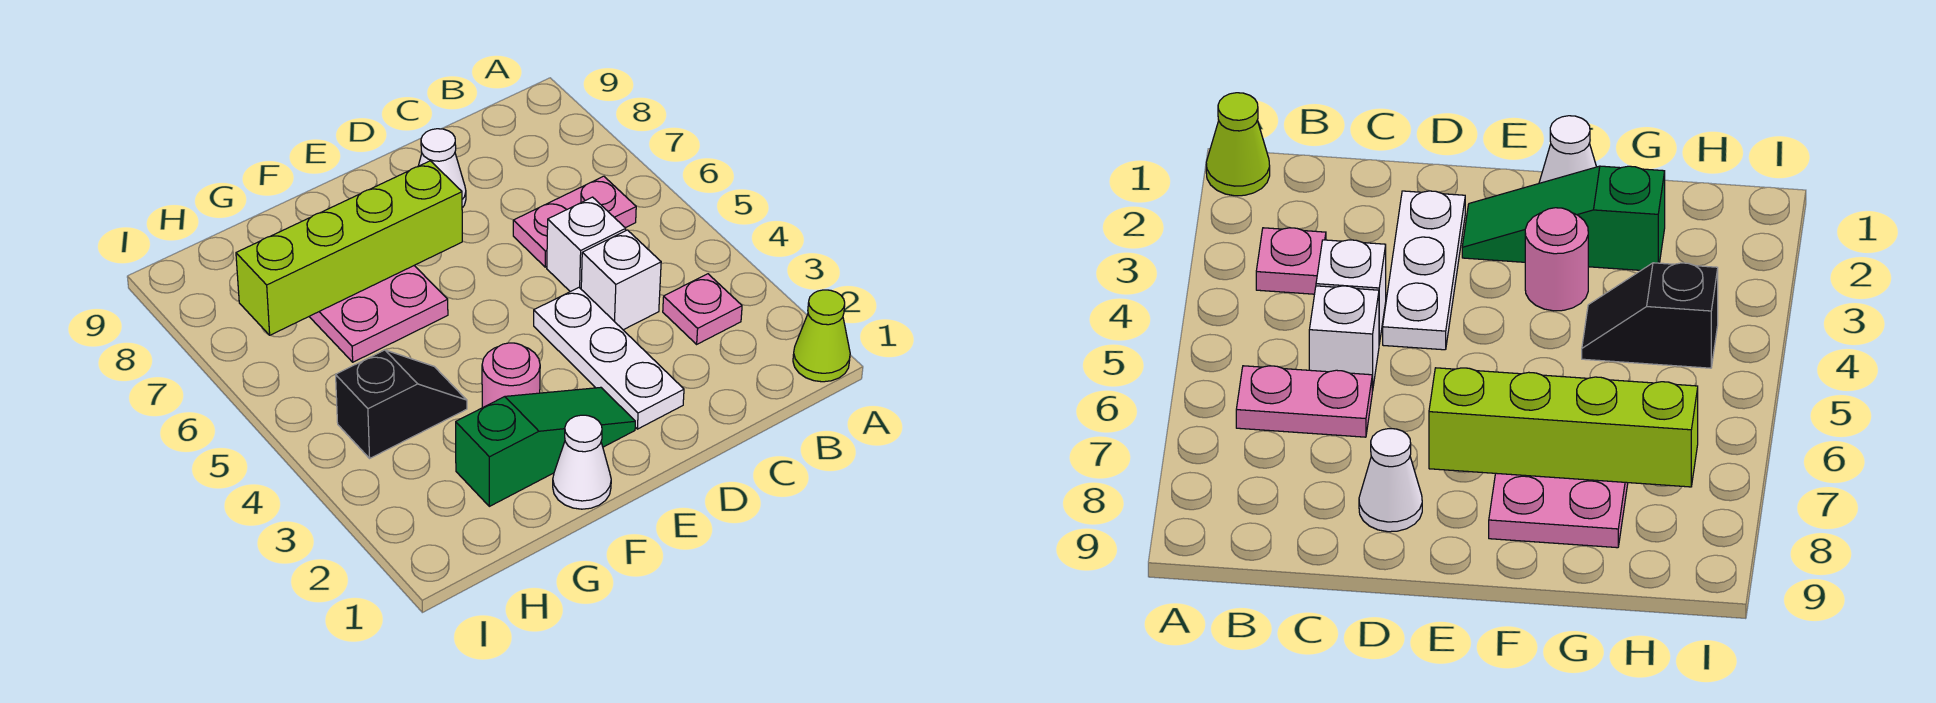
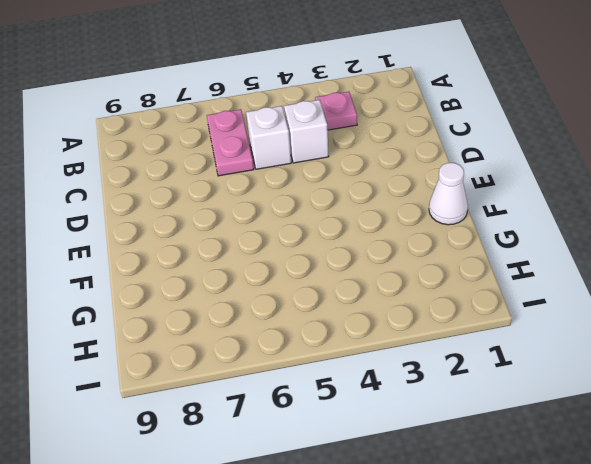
none -> lime 1x1 cone [793,290,850,382]
none -> white 1x3 plate [534,288,684,429]
none -> white 1x1 cone [418,129,466,208]

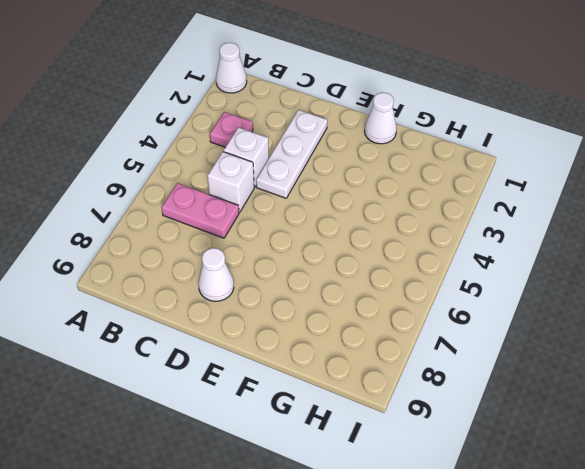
white 1x1 cone [216,43,247,93] -> lime 1x1 cone [793,290,850,382]
none -> green 1x3 slope [456,387,635,506]
none -> pink 1x1 round brick [482,343,540,408]
none -> pink 2x3 plate [309,266,448,362]

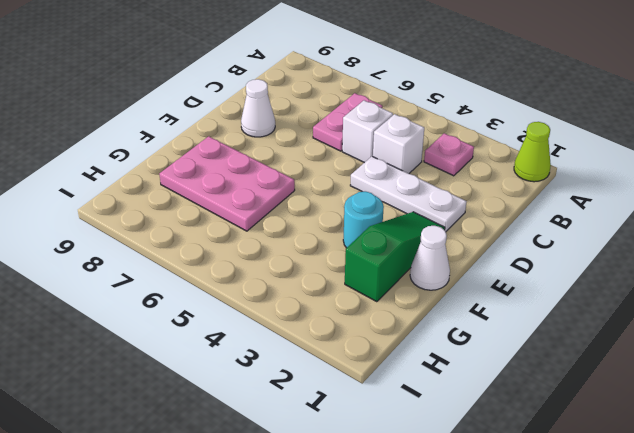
cyan 1x1 round brick [343,191,384,248] -> pink 1x1 round brick [482,343,540,408]
none -> black 1x2 slope [336,350,467,458]
none -> lime 1x4 brick [236,161,462,335]

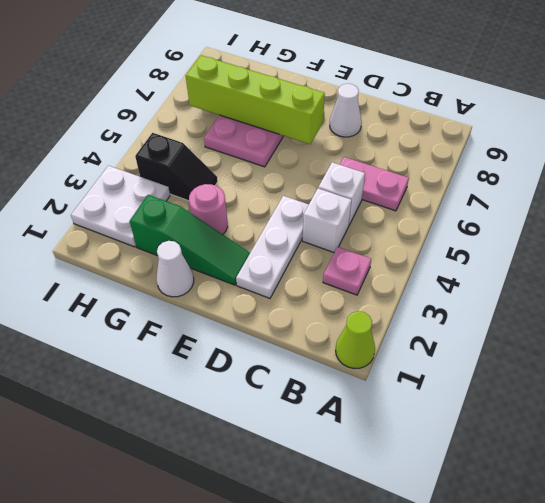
white 2x2 plate [71,166,170,247] -> none

